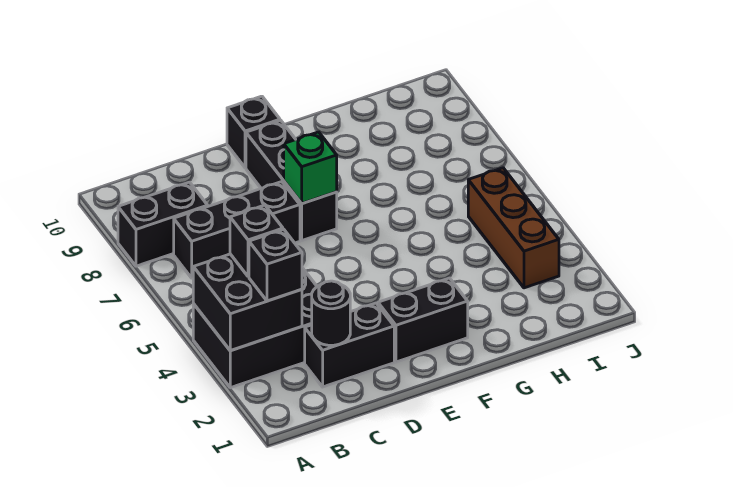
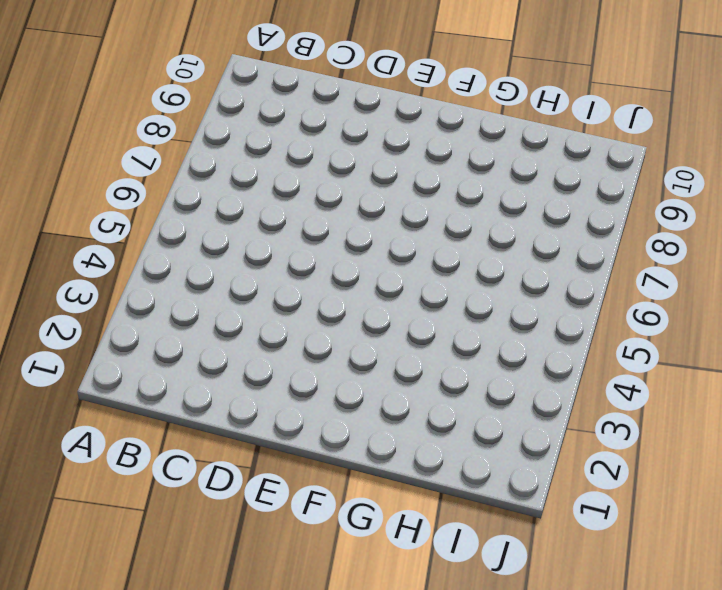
none -> black 2x3 brick [193,268,317,388]
none -> black 1x2 brick [118,182,208,266]
none -> black 1x3 brick [174,182,300,278]

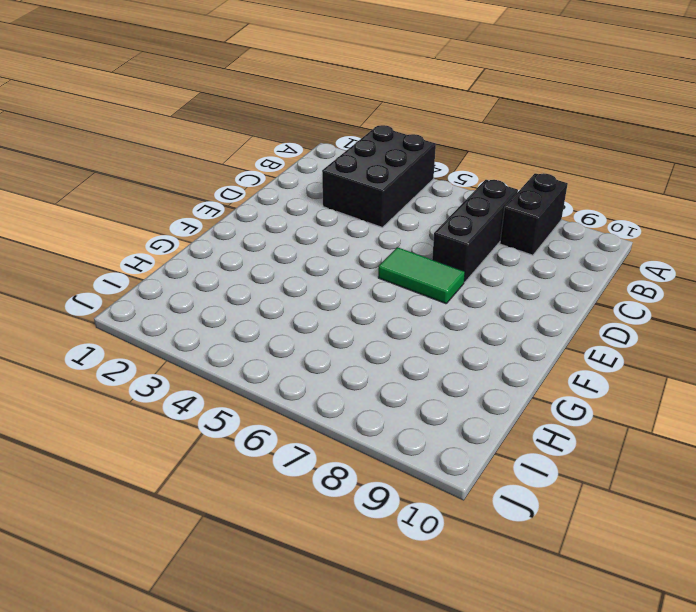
green 1x2 tile [378,247,465,304] -> black 1x3 brick [246,121,337,241]
none -> black 1x2 brick [305,303,394,387]
none -> black 1x2 brick [378,278,468,362]
none -> black 1x1 brick [227,96,280,168]

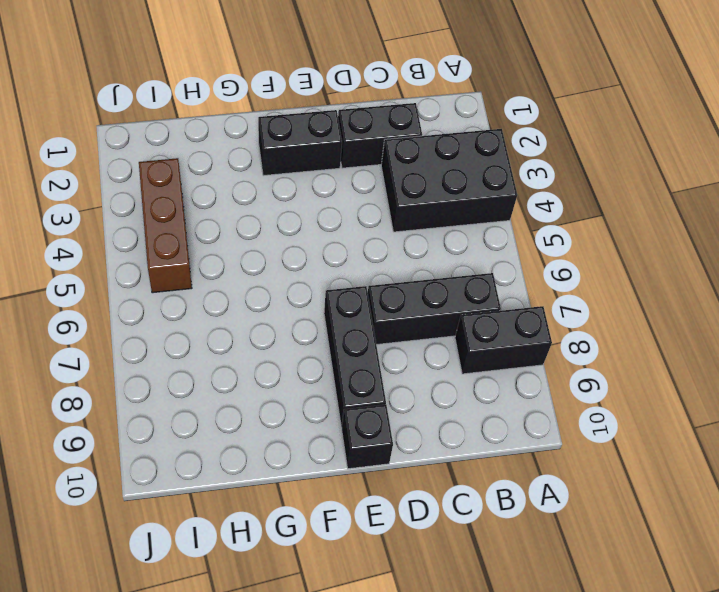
none -> black 2x2 brick [193,254,302,351]
none -> black 1x1 round brick [312,281,350,345]
none -> green 1x1 brick [284,132,337,203]

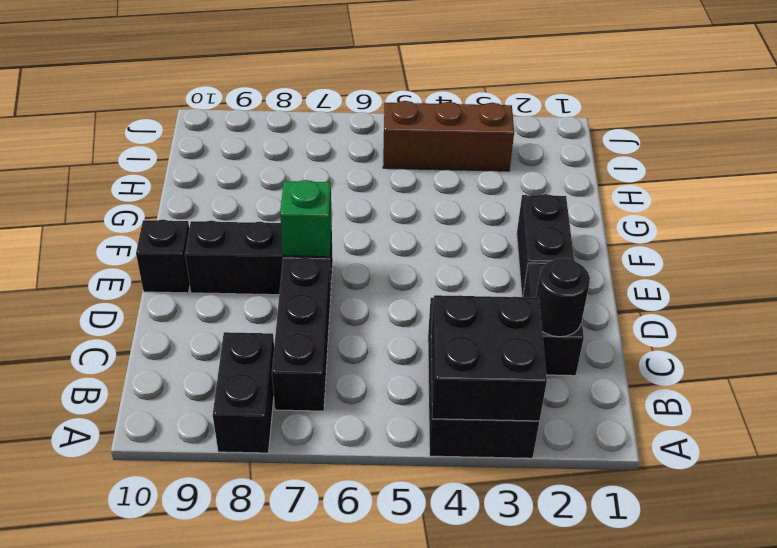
none -> black 1x1 brick [249,229,302,301]
none -> black 1x1 brick [230,205,283,277]

